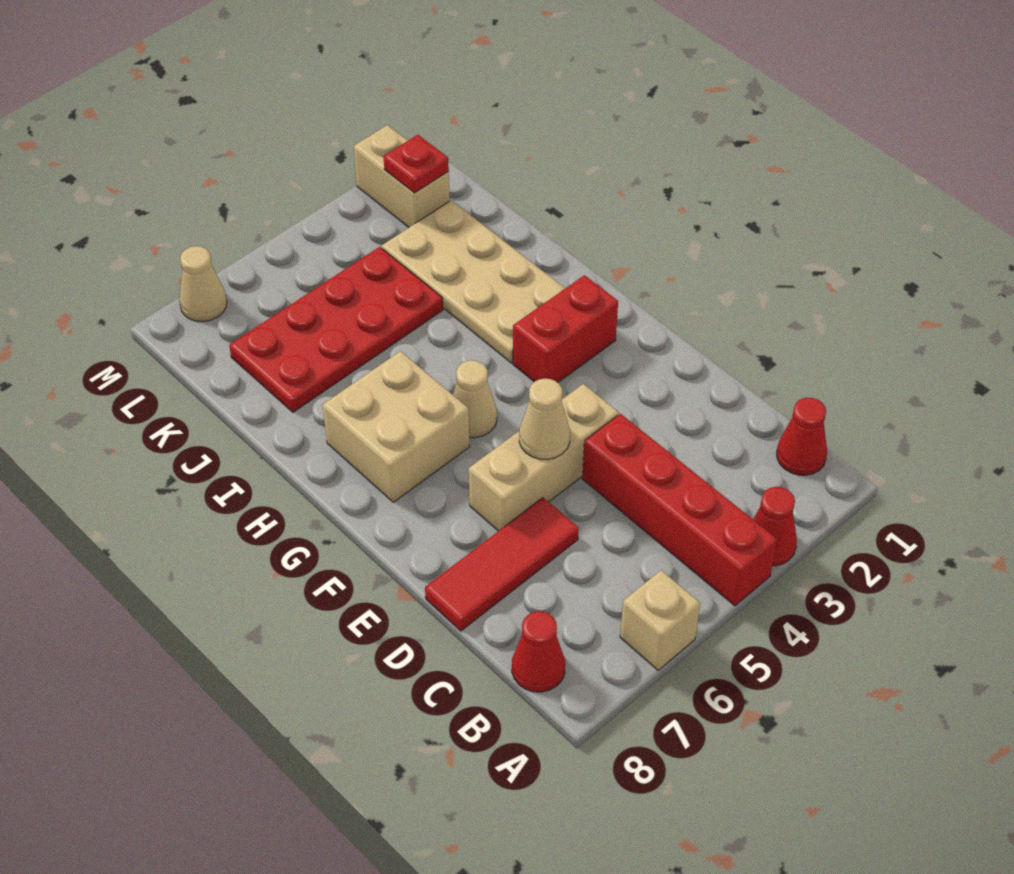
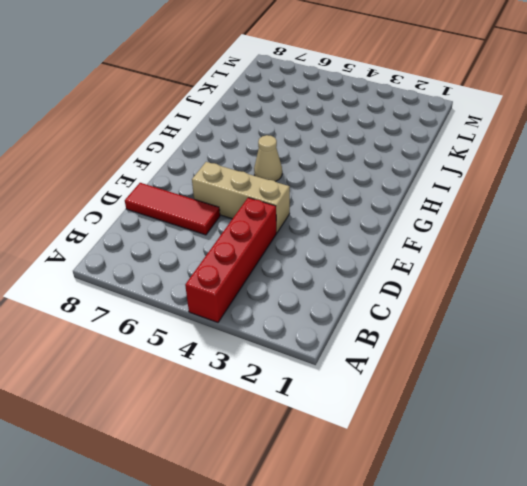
none -> red 1x1 cone [753,487,797,566]
none -> tan 1x1 brick [620,570,700,670]
none -> red 1x1 cone [777,398,827,475]

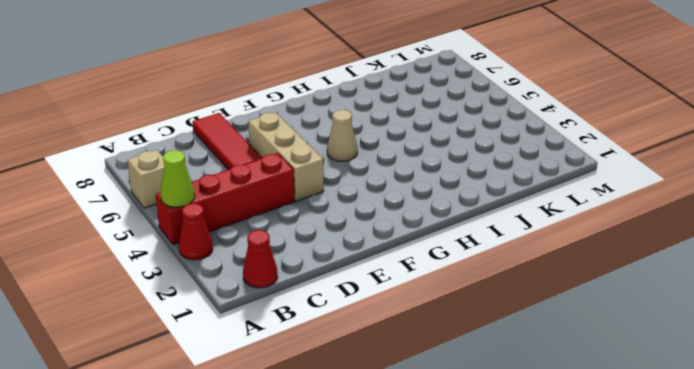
lime 1x1 cone [160,150,195,207] -> none
none -> red 1x1 cone [512,611,565,692]
none -> red 1x2 brick [513,275,618,383]
none -> tan 2x2 brick [323,351,470,502]

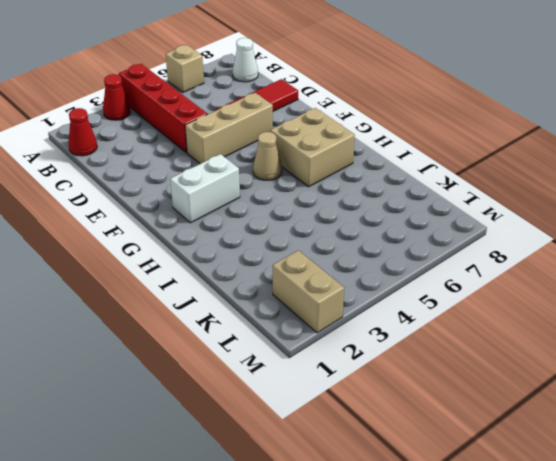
white 1x1 cone [232,38,258,82] -> red 1x1 cone [512,611,565,692]
white 1x2 brick [170,154,240,223] -> red 1x2 brick [513,275,618,383]
none -> tan 2x4 plate [381,200,565,363]
none -> red 2x4 plate [229,247,443,412]
none -> tan 1x1 cone [179,246,227,321]

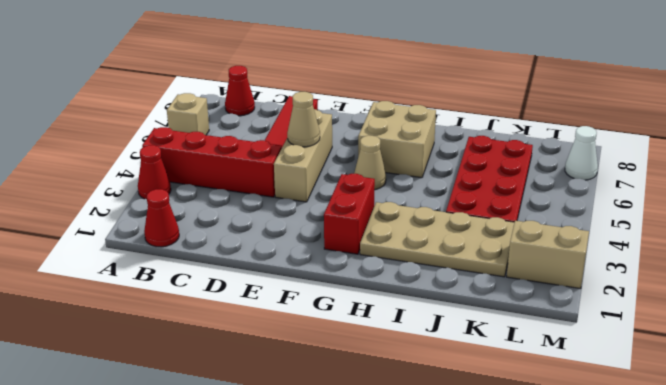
white 1x1 cone [565,126,598,180] -> tan 1x1 cone [179,246,227,321]
none -> red 1x1 plate [383,135,449,193]

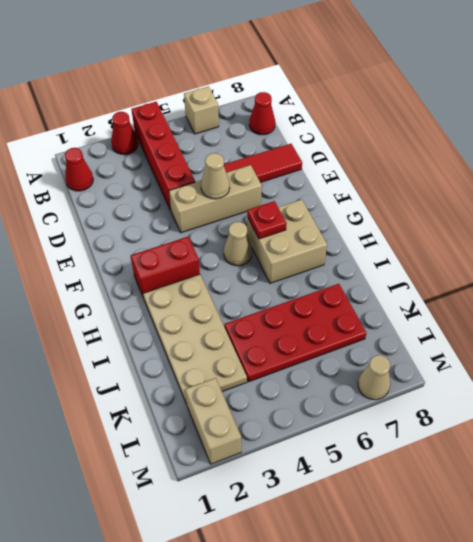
red 1x1 plate [247,201,287,239] -> red 1x1 plate moved to [383,135,449,193]

